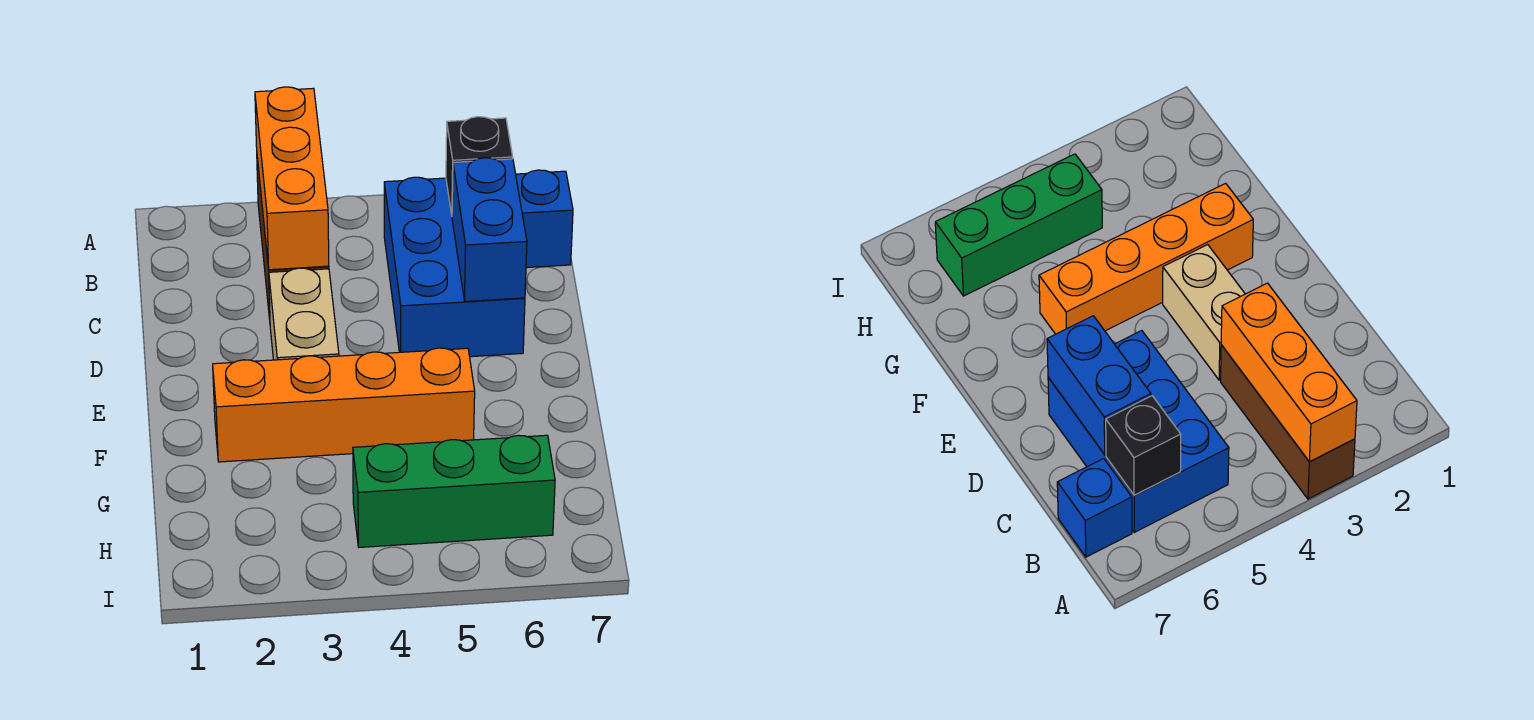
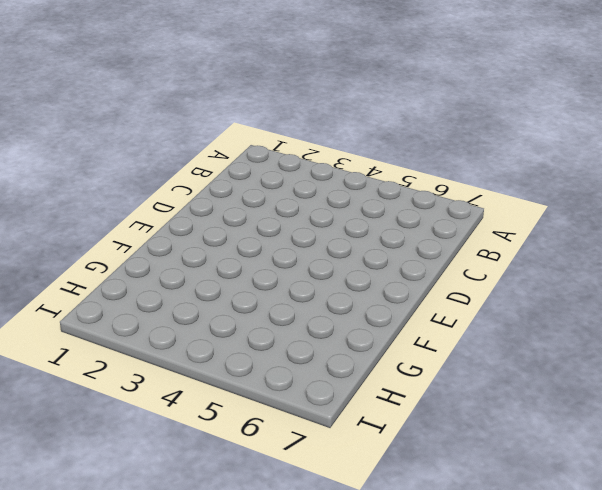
none -> brown 1x3 brick [1221,345,1355,499]
none -> blue 2x3 brick [384,177,525,357]

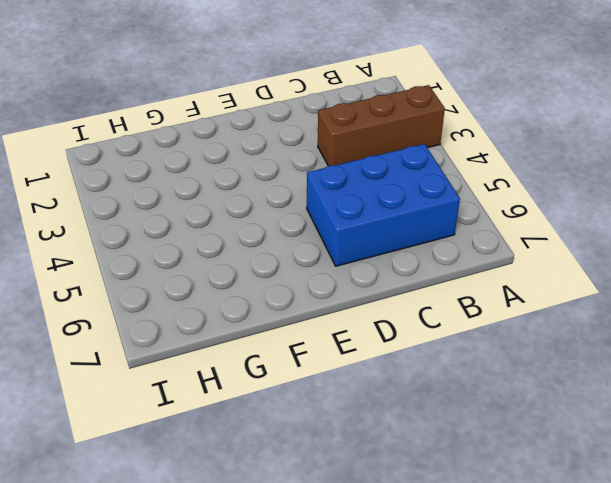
none -> blue 1x1 brick [516,170,573,268]
none -> tan 1x2 brick [269,268,339,360]

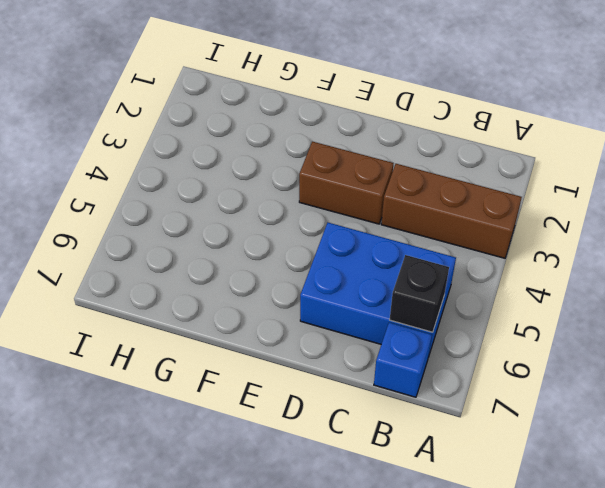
brown 1x2 brick [299,142,393,224] -> tan 1x2 brick [269,268,339,360]
none -> orange 1x4 brick [213,348,475,462]
none -> green 1x3 brick [353,435,555,547]

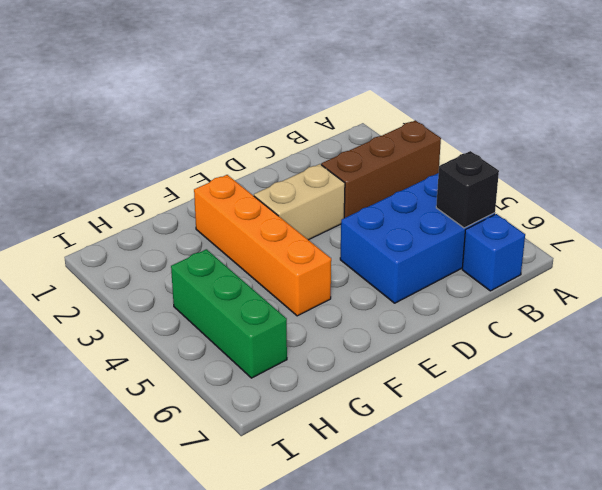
none -> orange 1x3 brick [255,87,329,270]
none -> blue 1x2 brick [452,158,527,301]

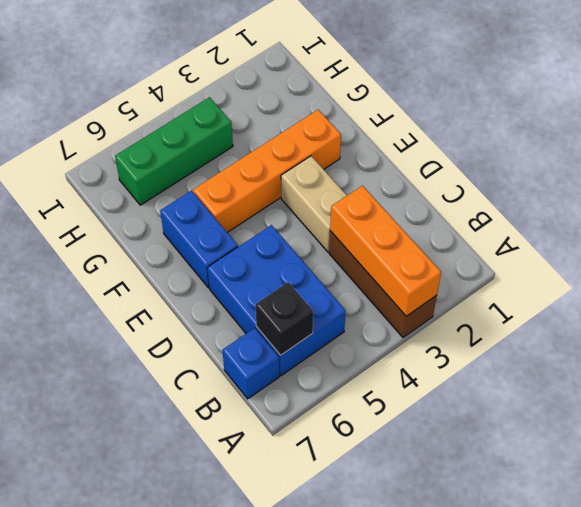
blue 1x2 brick [160,191,238,288] -> blue 1x2 brick moved to [452,158,527,301]

